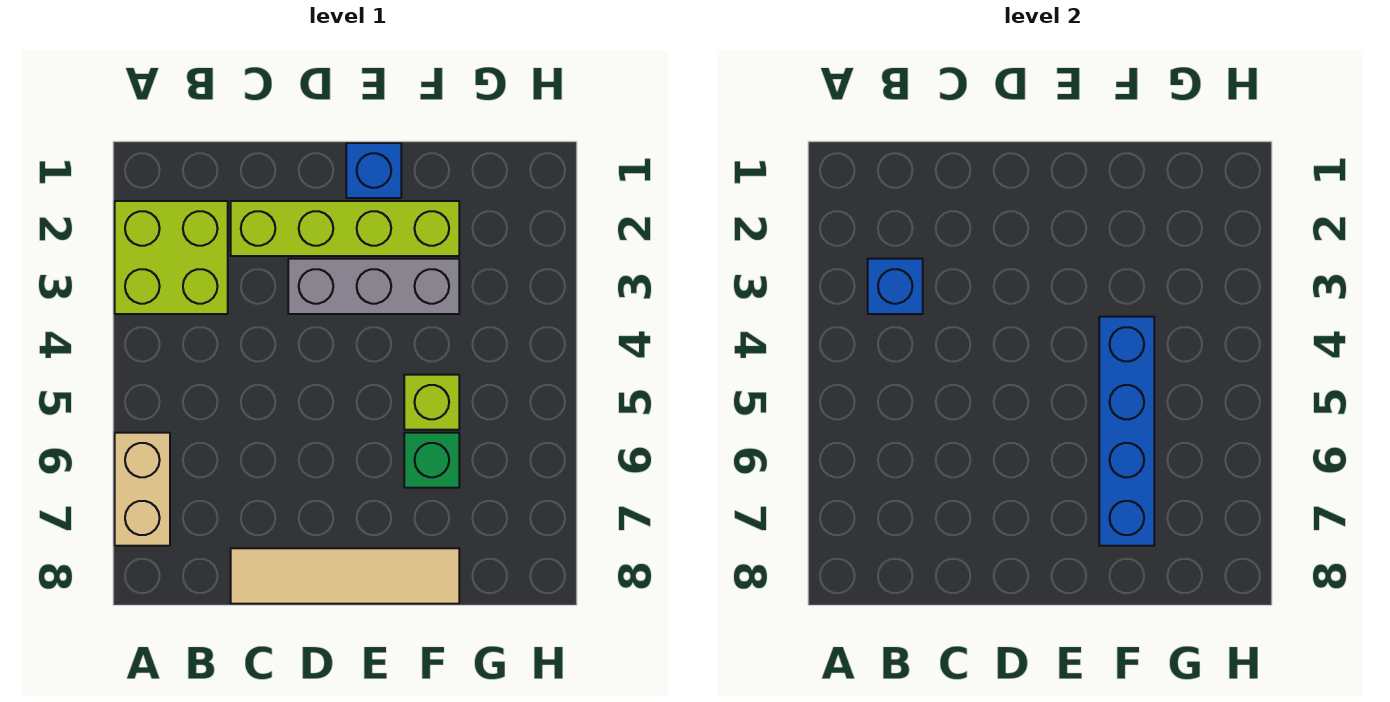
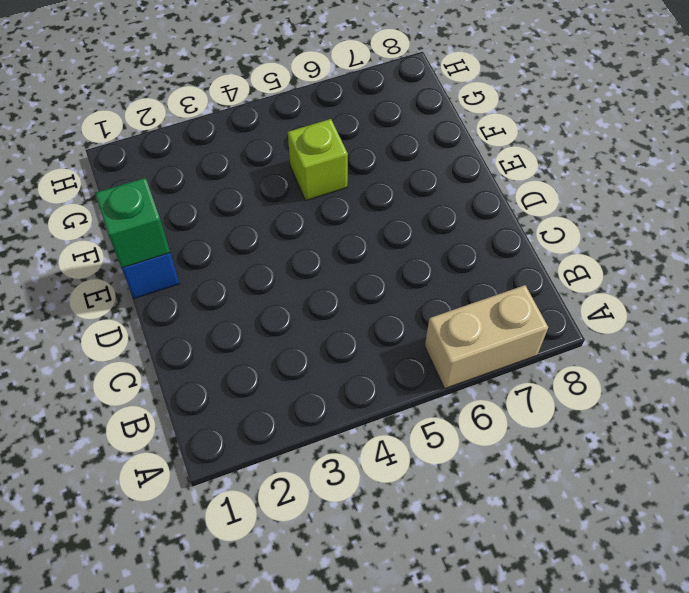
green 1x1 brick [95,178,170,268] -> green 1x1 brick moved to [404,433,459,488]
none -> lime 2x2 brick [115,201,228,314]
none -> lime 1x4 brick [231,201,459,256]

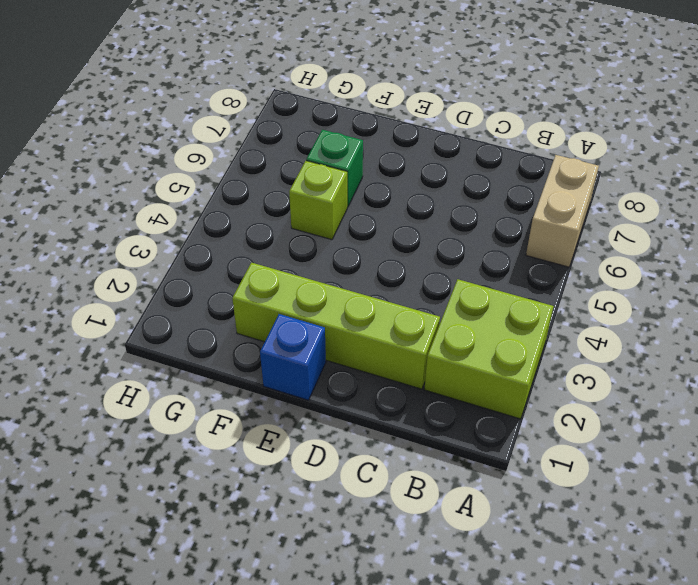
none -> tan 1x4 tile [231,548,459,604]
none -> grey 1x3 brick [288,259,459,314]

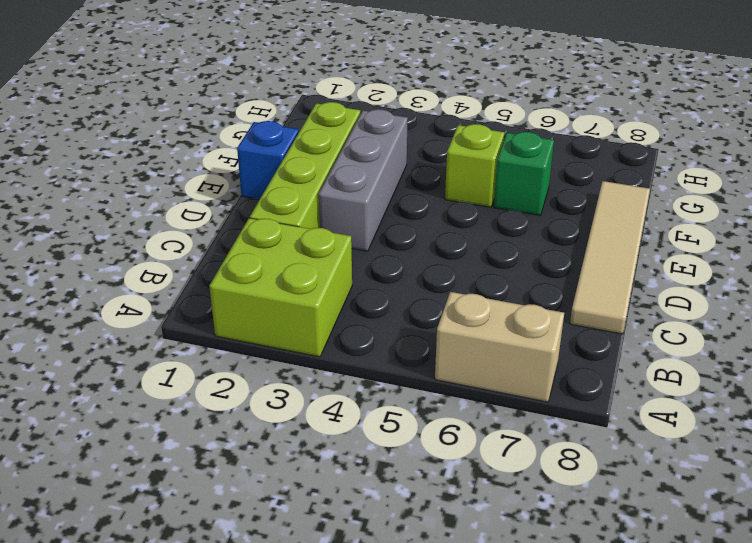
none -> blue 1x1 brick [868,259,923,314]
none -> blue 1x4 brick [1099,317,1154,546]

